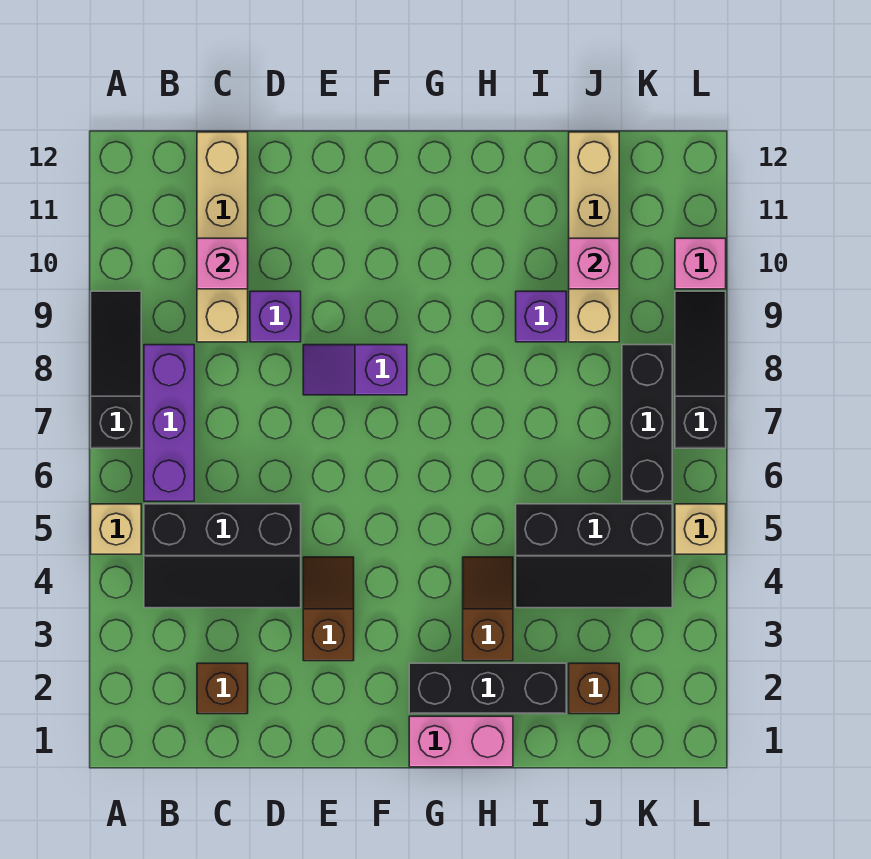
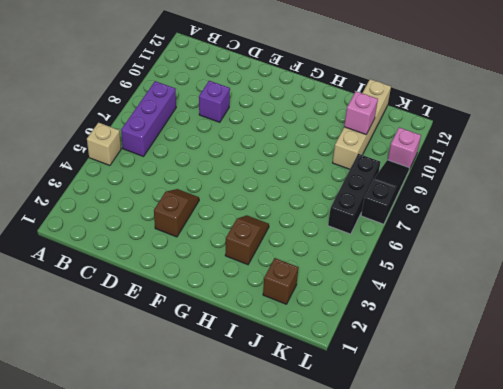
none -> black 1x3 slope [91,291,141,448]
none -> black 2x3 slope [144,504,301,608]
none -> brown 1x1 brick [197,663,248,714]

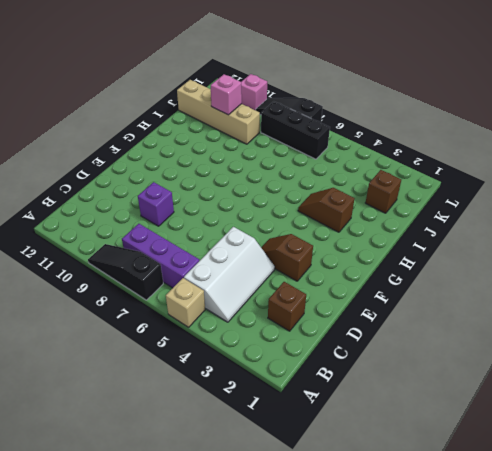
white 2x3 slope [184,227,275,322] -> black 2x3 slope [144,504,301,608]
none -> tan 1x4 brick [197,132,248,342]
none -> purple 1x2 slope [303,345,407,395]
none -> pink 1x2 brick [409,716,513,767]

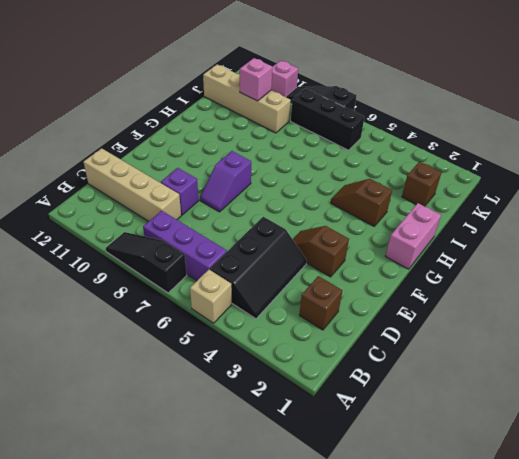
none -> black 1x3 brick [409,663,566,714]
none -> black 2x3 slope [516,504,672,608]
none -> purple 1x1 brick [516,291,566,342]

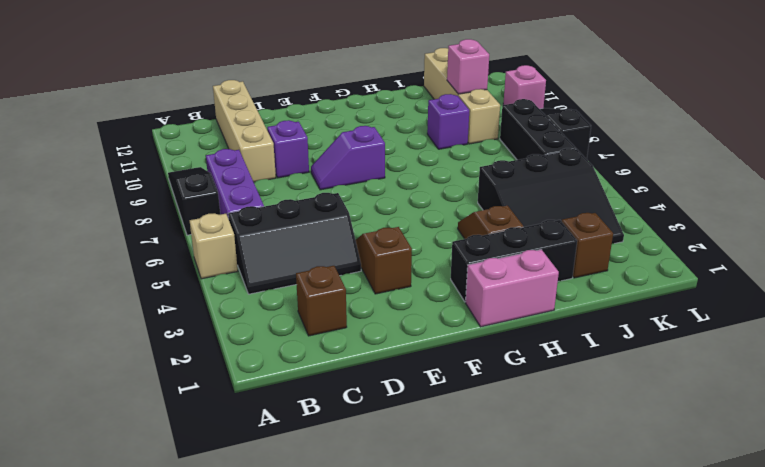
black 3x3 slope [478,148,624,244] -> black 2x3 slope [516,504,672,608]
none -> tan 1x1 brick [675,504,726,554]
none -> pink 1x1 brick [197,238,248,289]

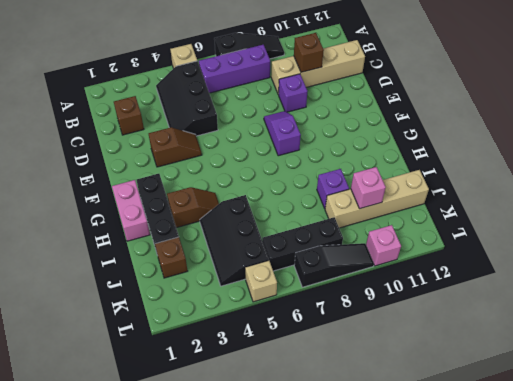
brown 1x1 brick [294,33,324,72] -> pink 1x1 brick [197,238,248,289]

